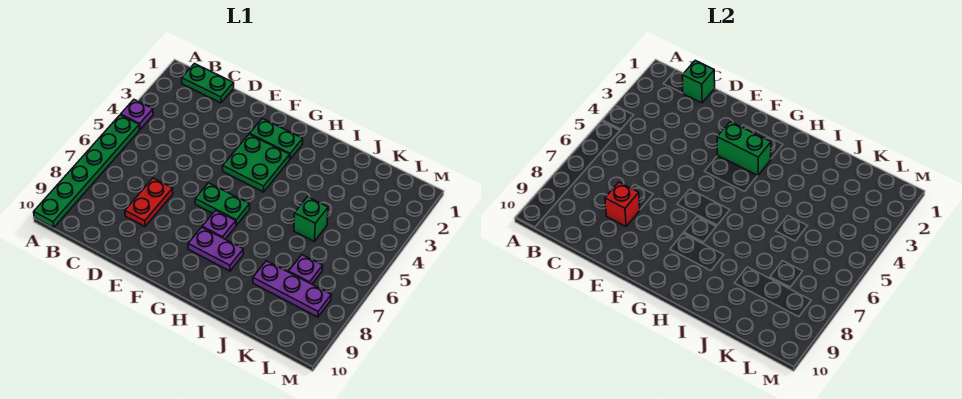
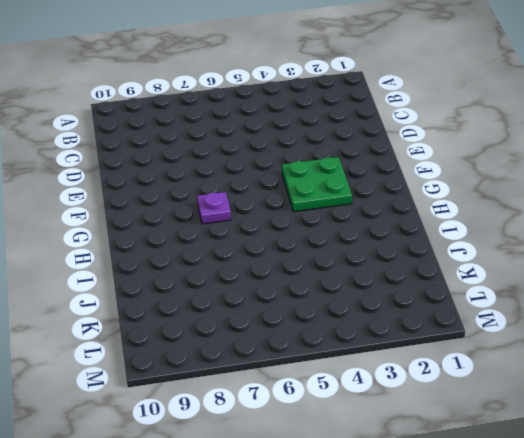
none -> purple 1x1 plate [121,100,153,129]
none -> green 1x6 plate [34,115,139,228]
none -> green 1x2 plate [182,64,234,103]

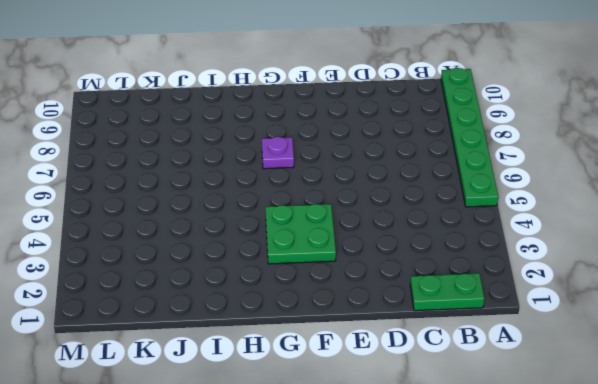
none -> purple 1x1 plate [121,100,153,129]
none -> red 1x2 plate [125,178,173,226]
none -> green 1x2 plate [250,119,303,159]

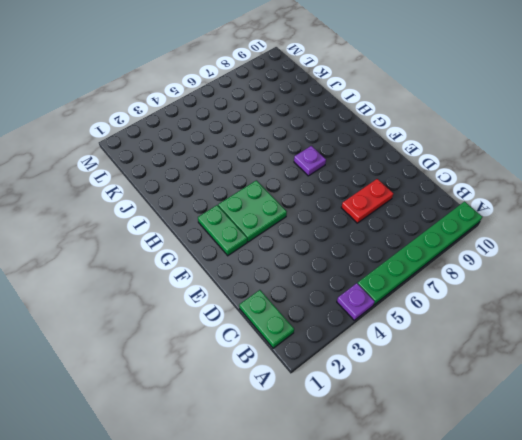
none -> green 1x2 plate [195,183,250,226]
none -> purple 1x2 plate [188,227,243,271]
none -> green 1x1 brick [294,197,328,241]

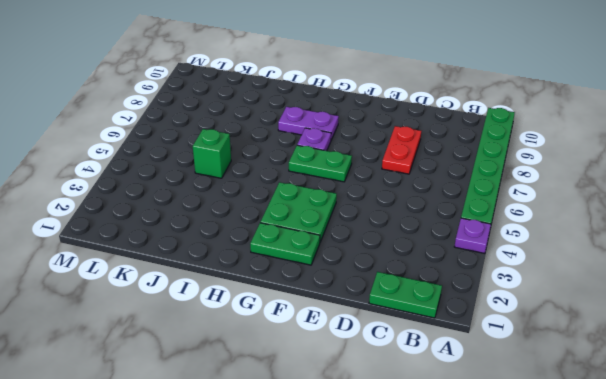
none -> purple 1x3 plate [253,261,331,317]
none -> purple 1x1 plate [289,255,323,284]
none -> green 1x1 brick [682,60,715,103]

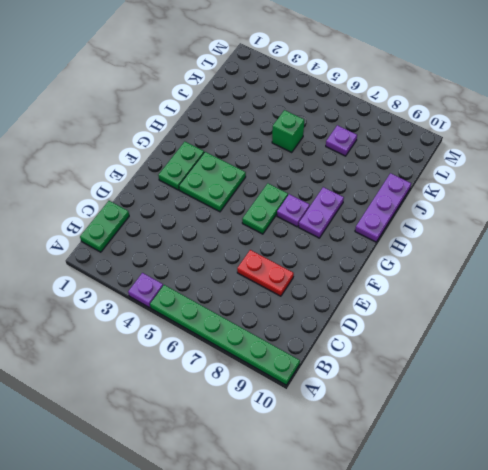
purple 1x3 plate [355,173,411,242] -> purple 1x3 plate moved to [253,261,331,317]
none -> green 1x1 brick [682,60,715,103]
none -> red 1x1 brick [605,182,640,226]
none -> green 1x2 brick [717,122,771,176]

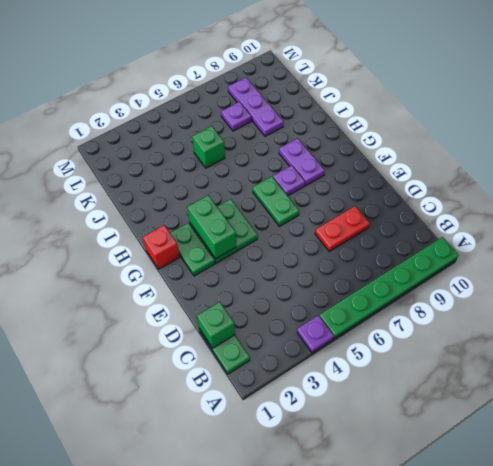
red 1x1 brick [143,225,180,269] -> red 1x1 brick moved to [605,182,640,226]

